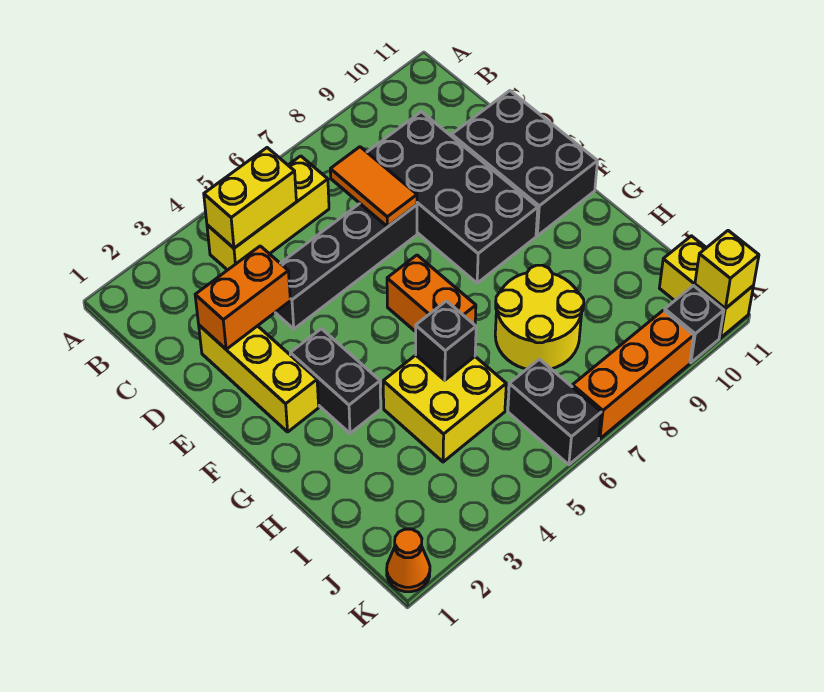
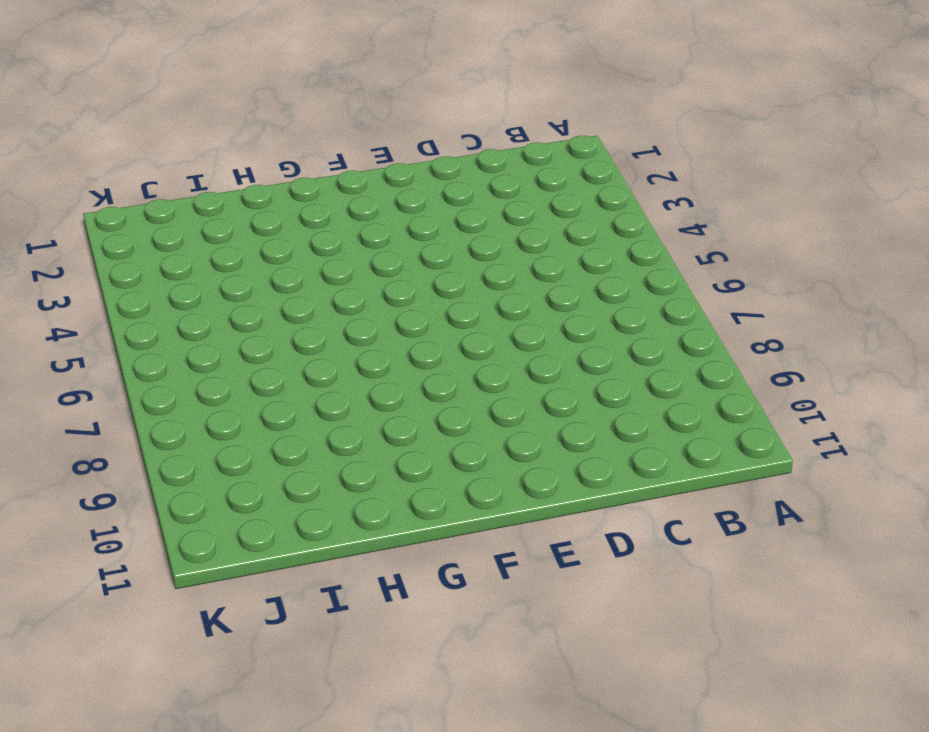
none -> yellow 1x3 brick [207,156,329,270]
none -> black 2x4 brick [367,112,538,283]
none -> yellow 1x3 brick [199,325,319,432]

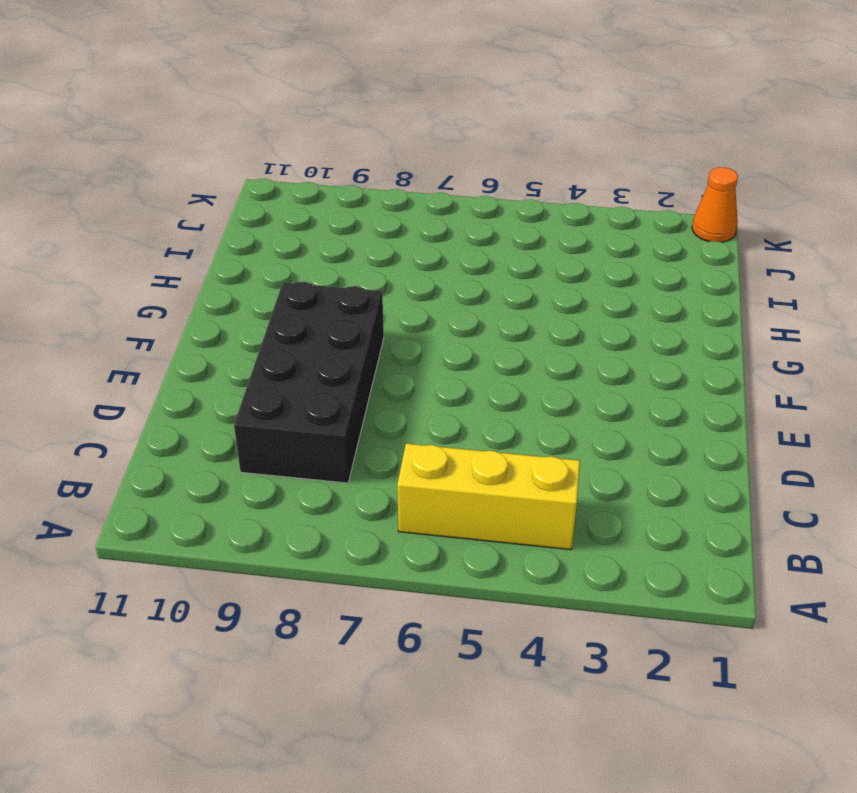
none -> yellow 1x3 brick [199,325,319,432]
none -> black 1x4 brick [275,204,417,329]
none -> black 2x3 brick [452,91,597,236]

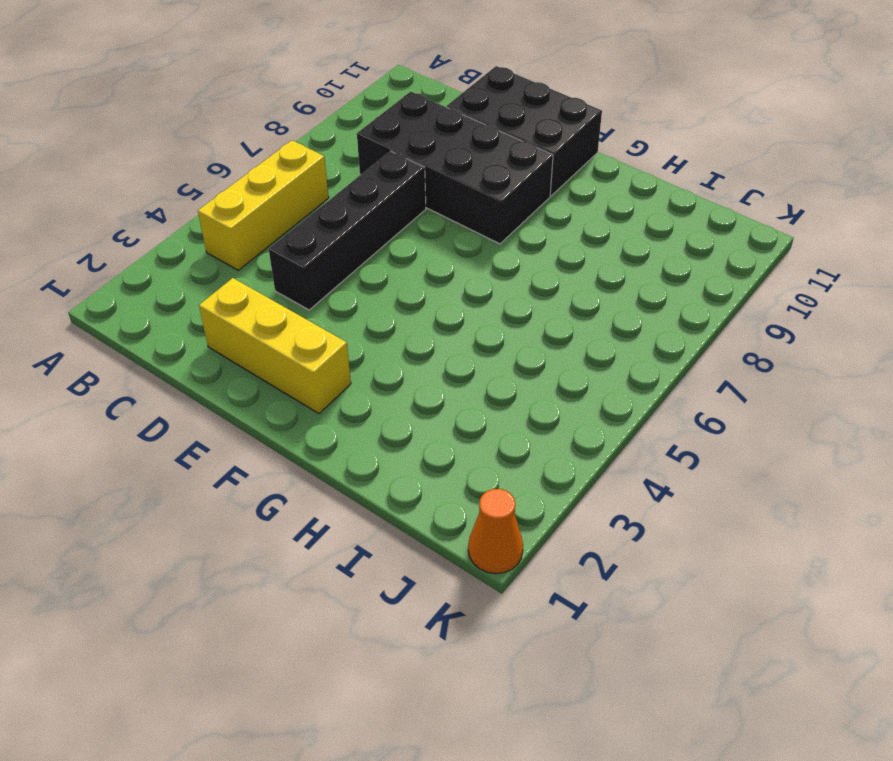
none -> black 1x2 brick [290,329,381,433]
none -> orange 1x2 brick [387,255,476,332]
none -> yellow 2x2 brick [383,355,506,462]

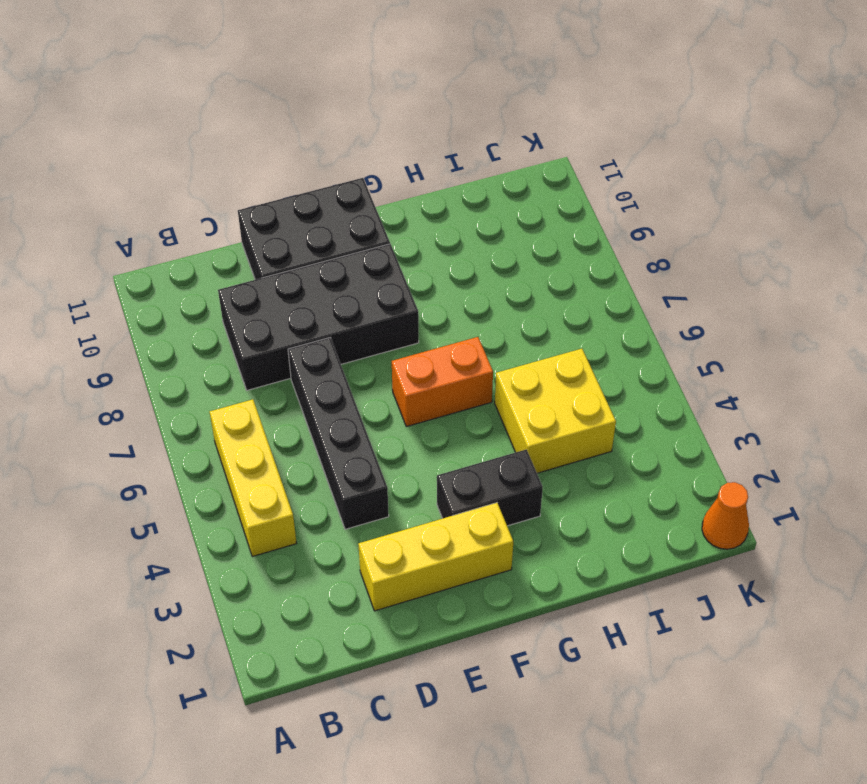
none -> yellow 2x2 round brick [495,265,584,369]
none -> black 1x2 brick [508,359,601,465]
none -> yellow 1x2 brick [660,236,753,338]

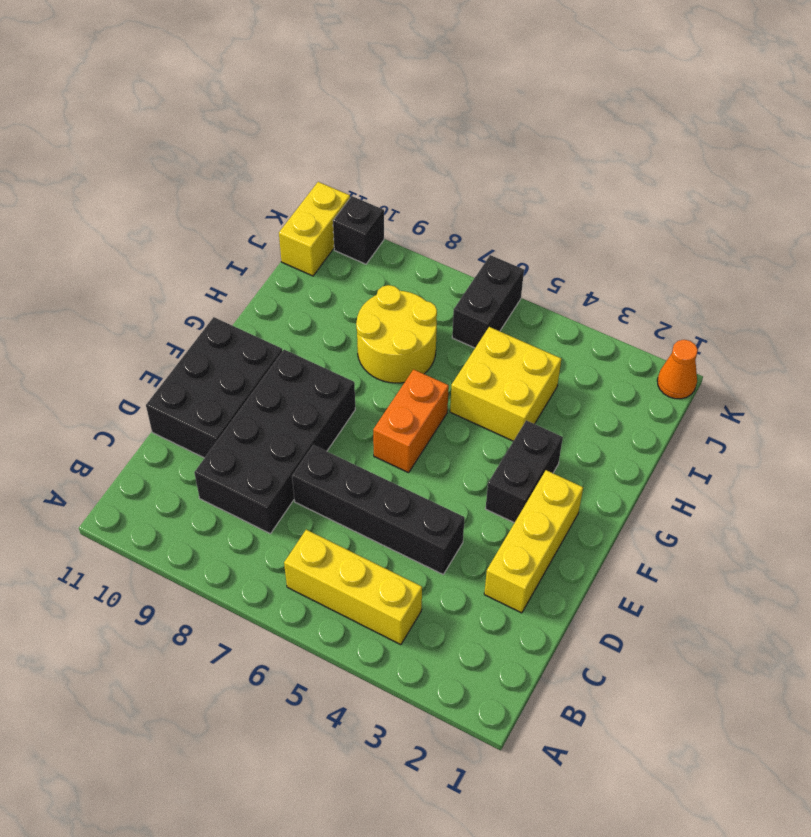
none -> orange 1x3 brick [572,310,694,439]
none -> yellow 1x2 brick [204,148,296,248]
none -> orange 1x2 tile [330,147,417,227]

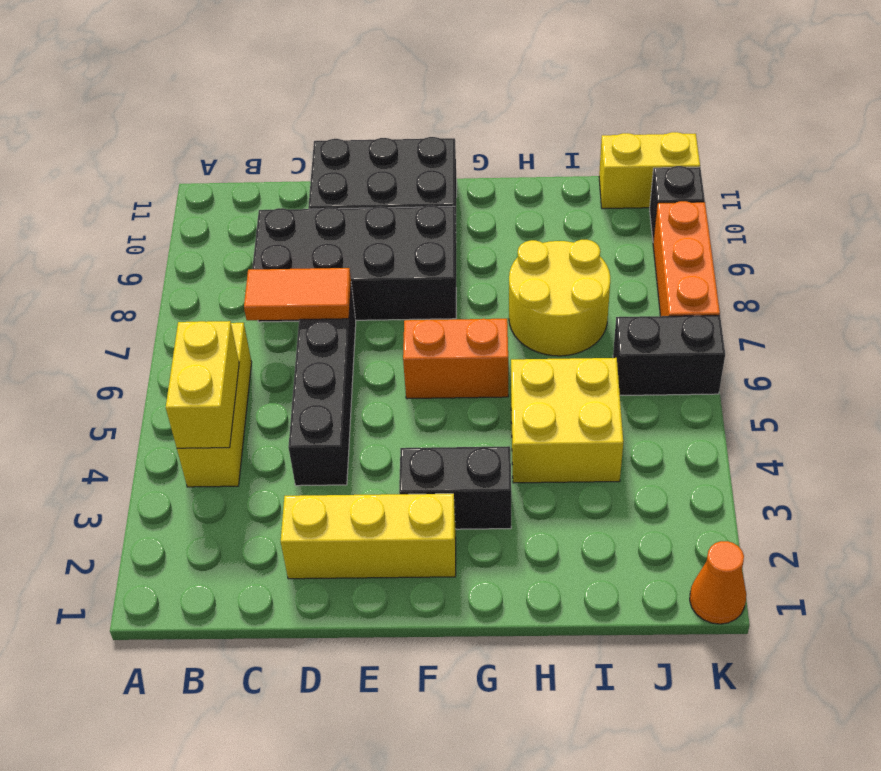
none -> orange 1x2 brick [195,246,290,349]
none -> black 1x1 brick [416,301,476,380]
none -> yellow 1x1 brick [695,231,759,309]

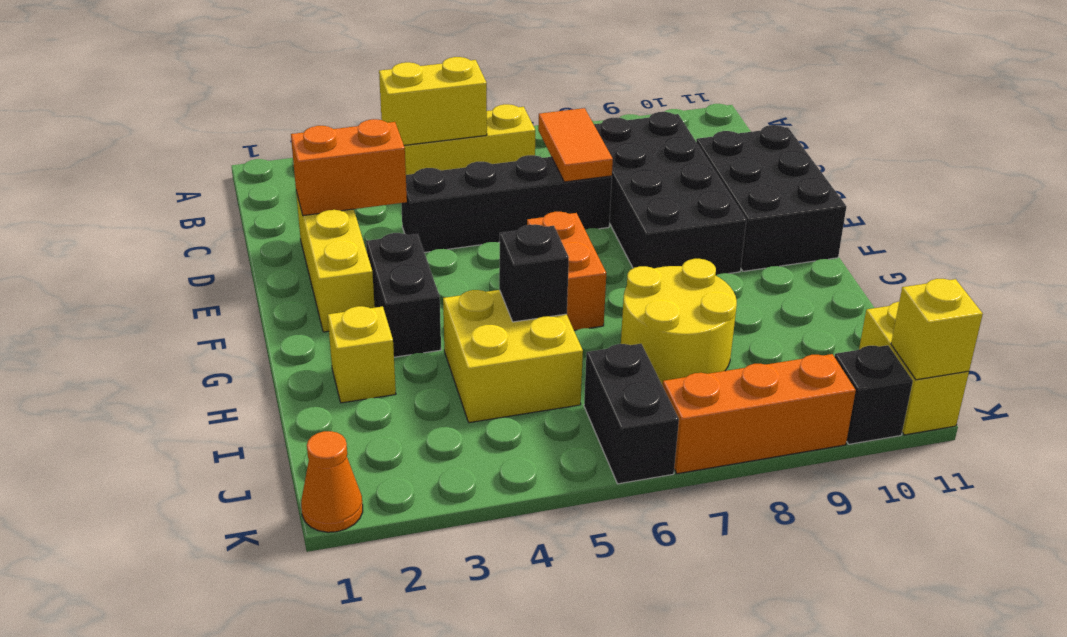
yellow 1x1 brick [328,306,396,403] -> none

